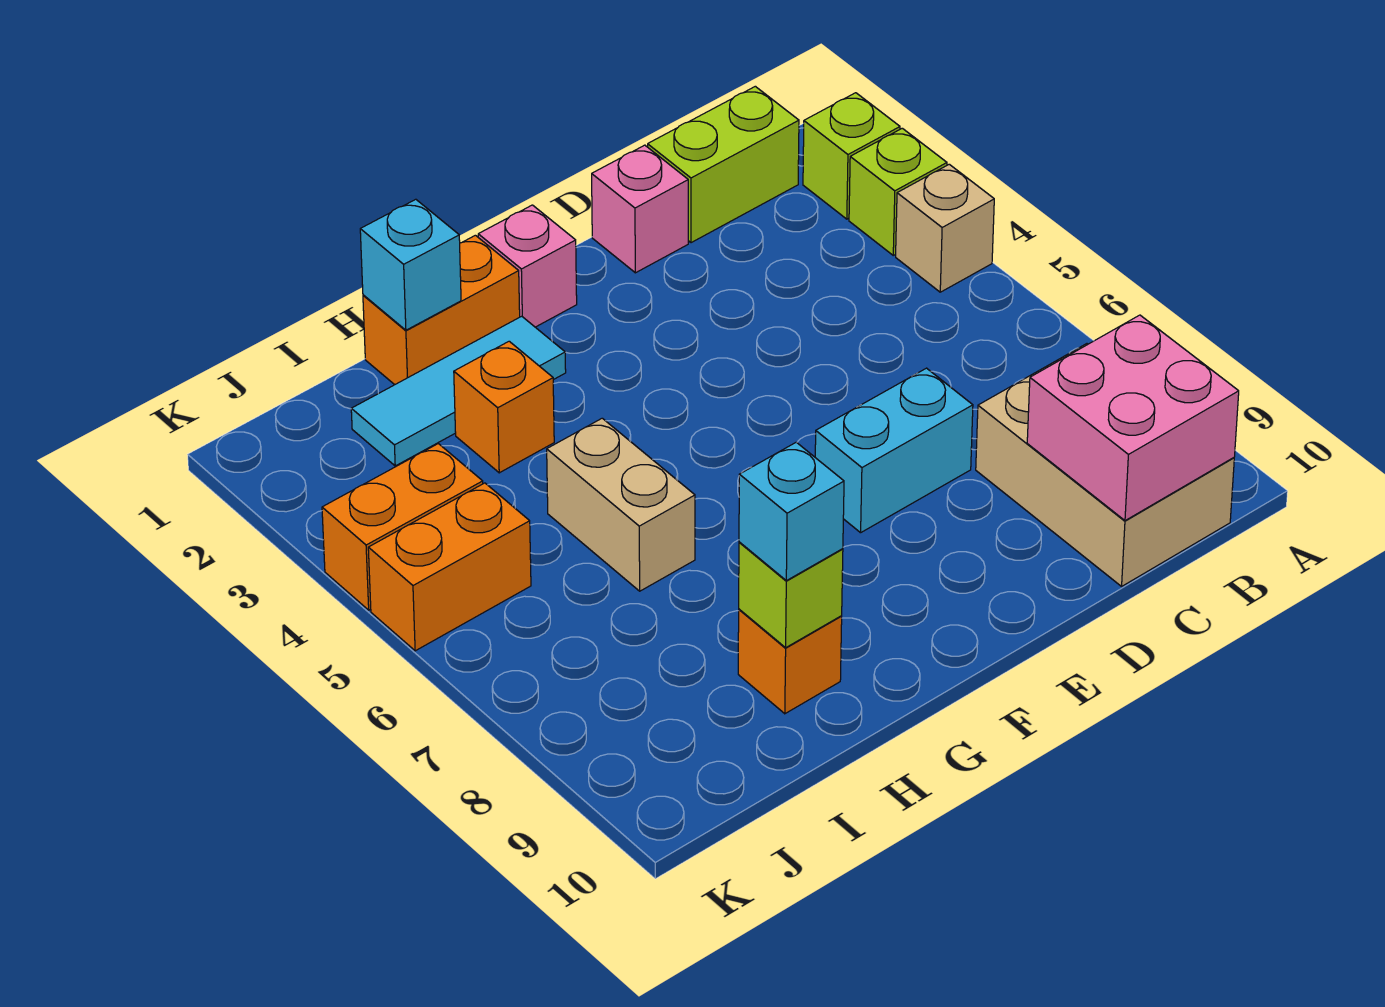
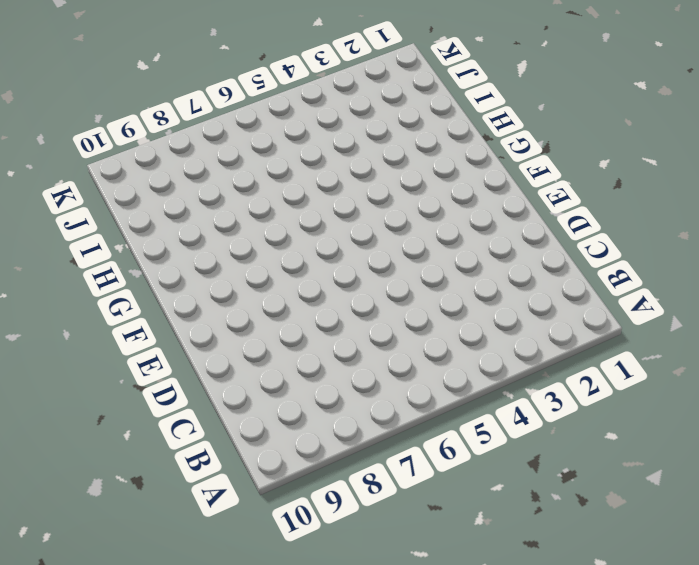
none -> lime 1x1 brick [803,93,900,219]
none -> lime 1x1 brick [849,128,947,255]
none -> tan 1x1 brick [896,164,994,292]

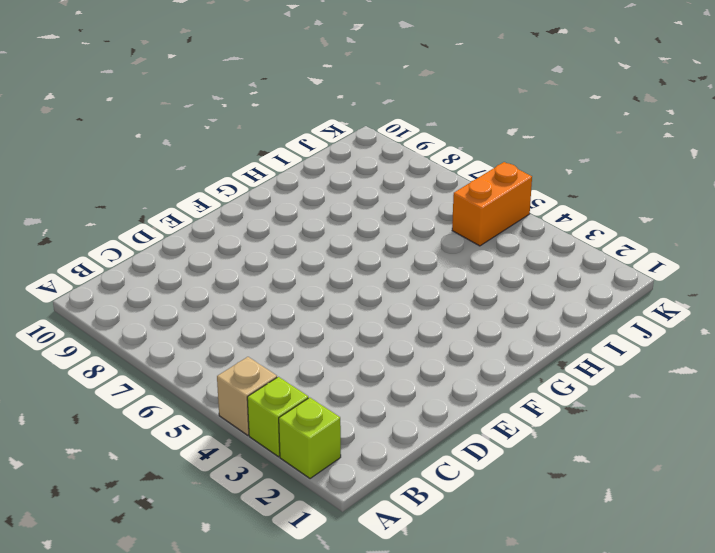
none -> lime 1x2 brick [648,86,799,243]
none -> tan 2x3 brick [976,344,1234,586]
none -> pink 1x1 brick [592,145,688,273]

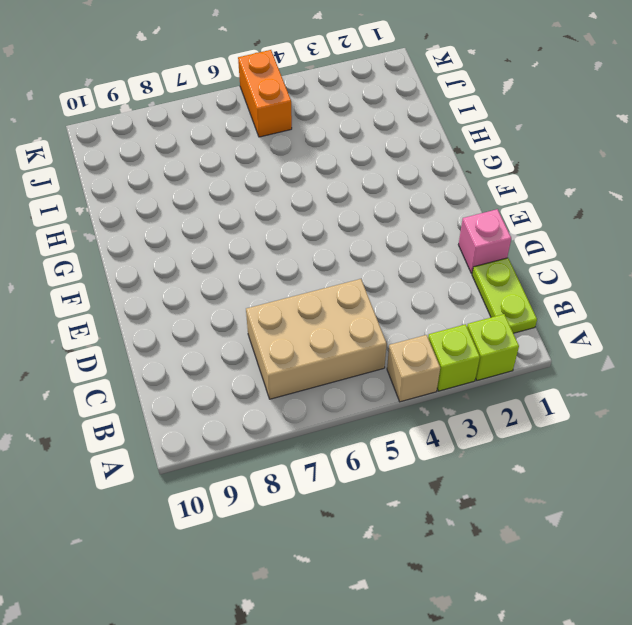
lime 1x2 plate [472,258,537,333] -> lime 1x2 brick [648,86,799,243]
tan 2x3 brick [246,279,387,399] -> tan 2x3 brick moved to [976,344,1234,586]
none -> cyan 1x2 brick [815,368,973,533]
none -> pink 1x1 brick [478,205,577,327]
none -> orange 1x2 brick [363,235,520,385]

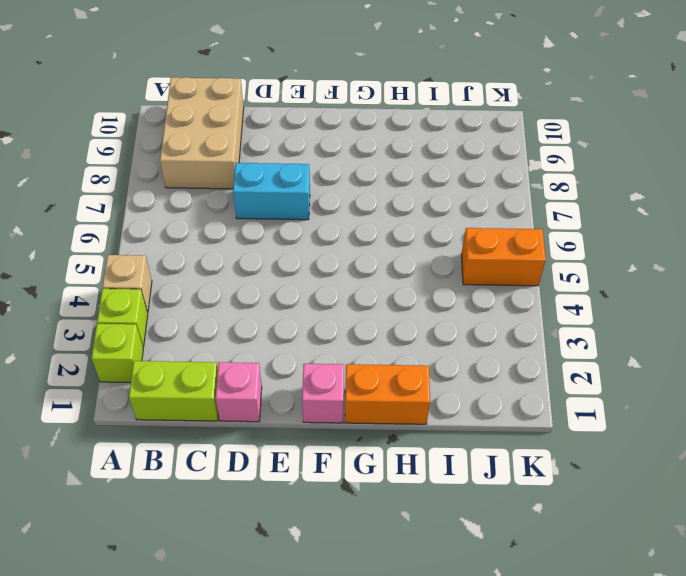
none -> cyan 1x3 tile [351,316,566,466]
none -> orange 1x1 brick [454,341,554,473]
none -> tan 1x2 brick [547,418,695,591]

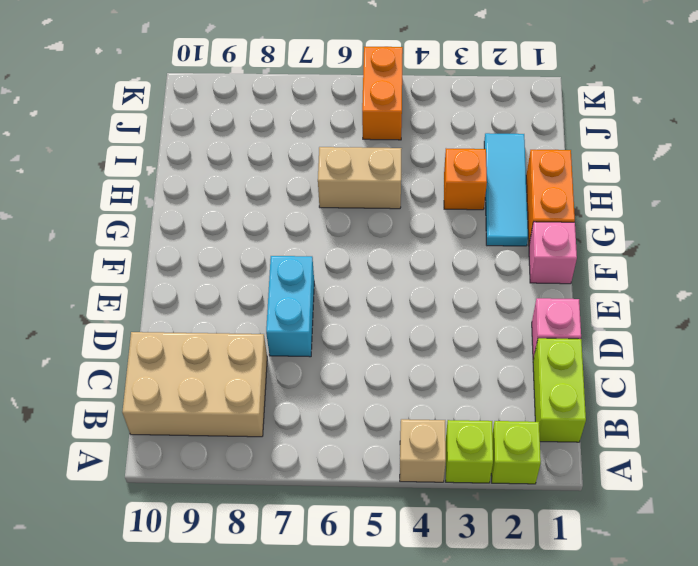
none -> orange 1x1 brick [738,609,842,714]
none -> orange 1x2 brick [322,444,483,610]
none -> pink 2x2 brick [1027,315,1239,521]

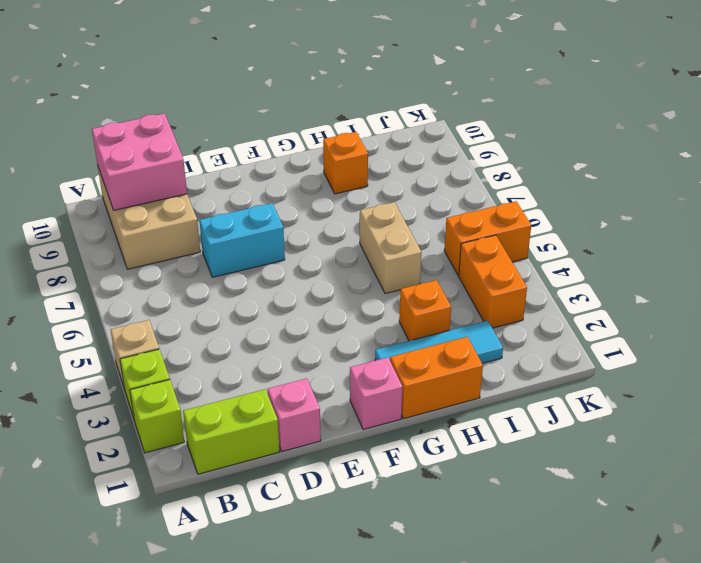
orange 1x2 brick [459,235,527,328] -> orange 1x2 brick turned to [322,444,483,610]
none -> cyan 1x1 brick [360,199,461,330]
none -> lime 1x1 brick [739,542,843,648]
none -> cyan 1x1 brick [739,442,844,581]

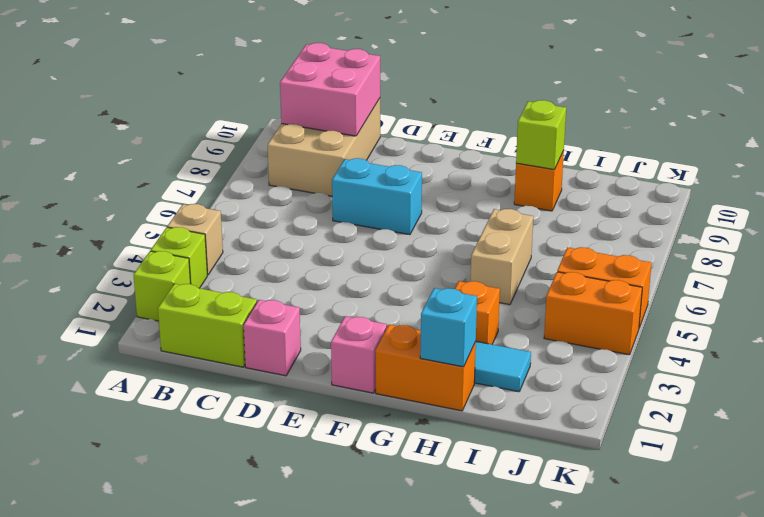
none -> cyan 1x1 brick [739,442,844,581]

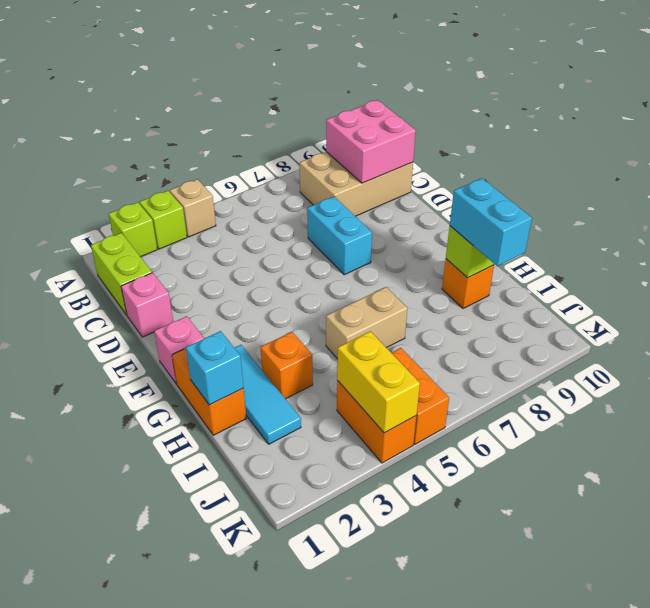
cyan 1x2 brick [450,178,532,266] -> cyan 1x1 brick [739,442,844,581]
yellow 1x2 brick [337,331,420,433] -> none

